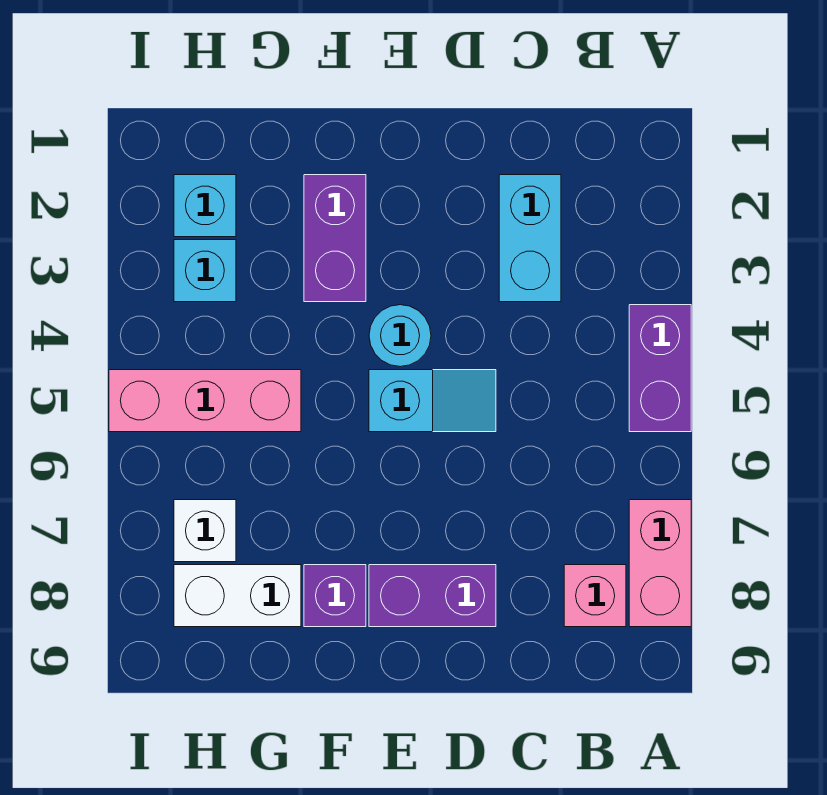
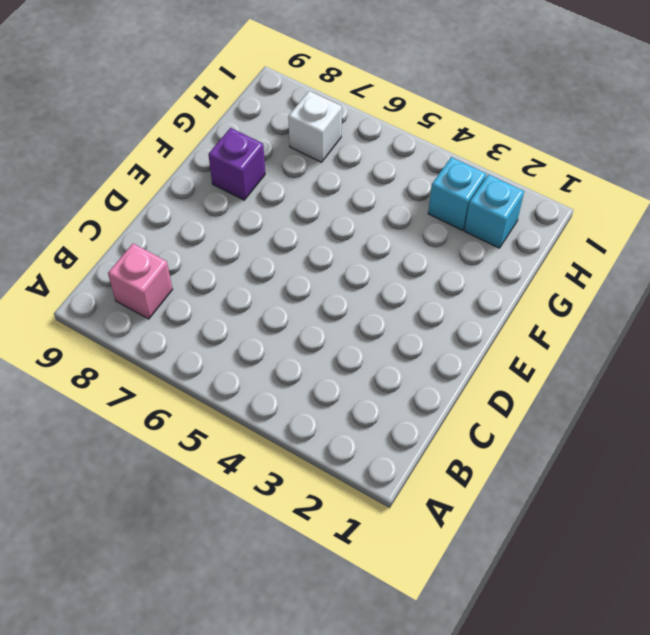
none -> purple 1x2 brick [629,305,691,432]
none -> pink 1x2 brick [629,500,691,627]
none -> cyan 1x2 brick [499,175,561,302]

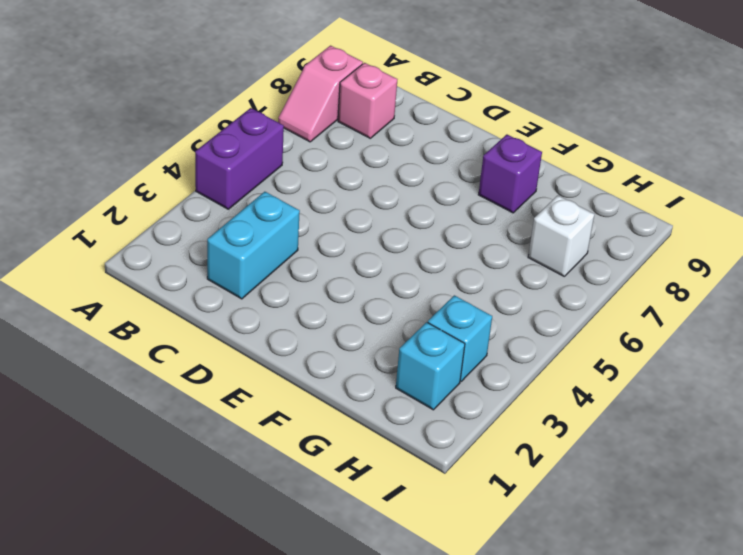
pink 1x2 slope [278,46,363,142] -> pink 1x2 brick [629,500,691,627]
none -> cyan 1x2 slope [369,370,496,432]
none -> purple 1x2 brick [369,565,496,627]
none -> cyan 1x1 round brick [369,305,431,367]

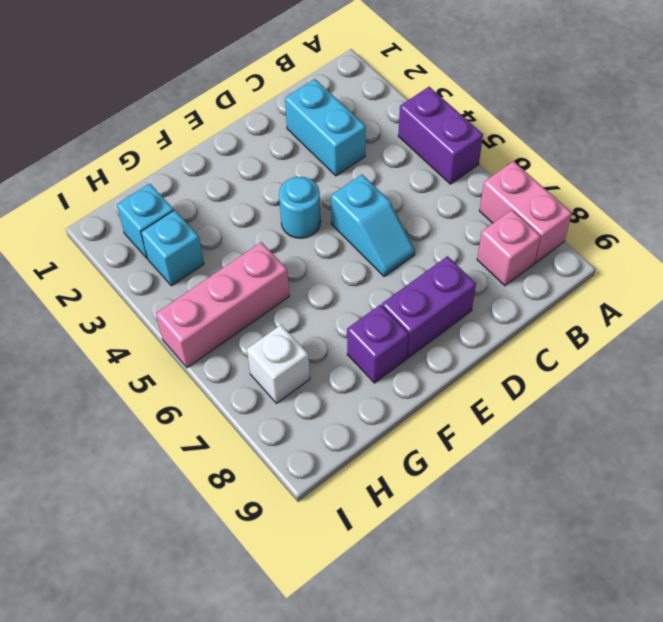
cyan 1x2 slope [331,175,415,277] -> cyan 1x2 slope turned to [369,370,496,432]
none -> purple 1x2 brick [304,175,366,302]
none -> white 1x2 brick [174,565,301,627]

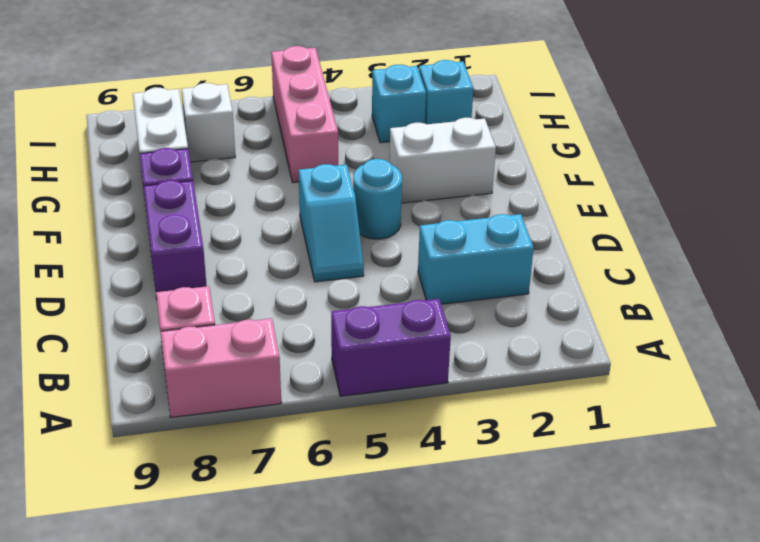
white 1x2 brick [389,118,496,203] -> purple 1x2 brick [304,175,366,302]

